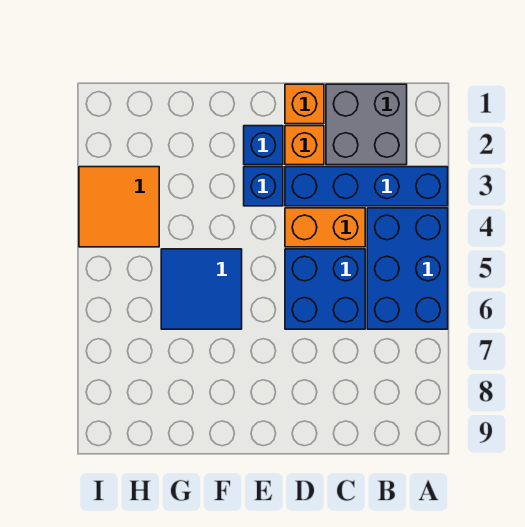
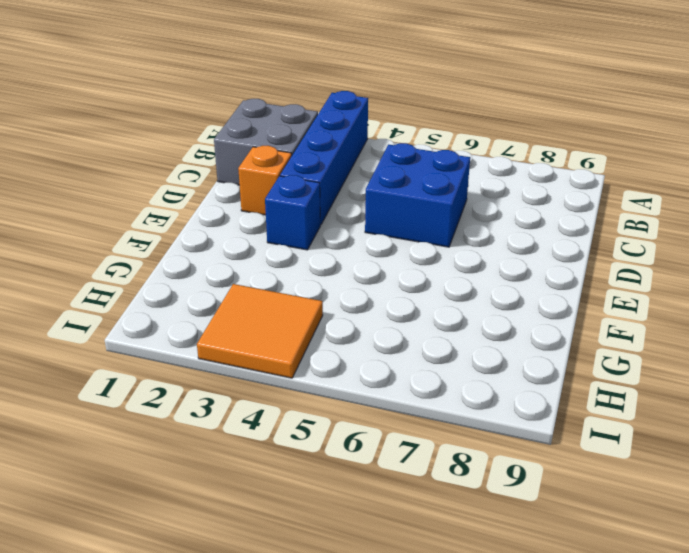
none -> blue 2x3 brick [367,208,448,329]
none -> orange 1x2 brick [285,208,365,247]

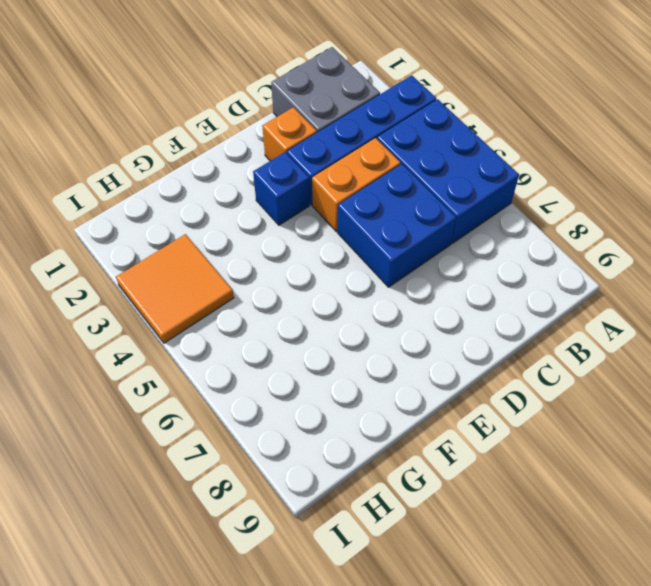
none -> orange 1x1 brick [285,84,324,124]
none -> blue 1x1 brick [244,126,283,165]

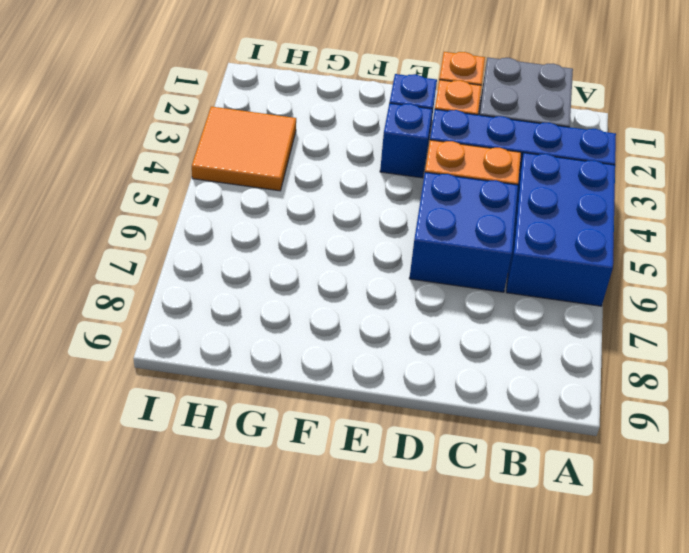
none -> blue 2x2 tile [161,249,242,329]

